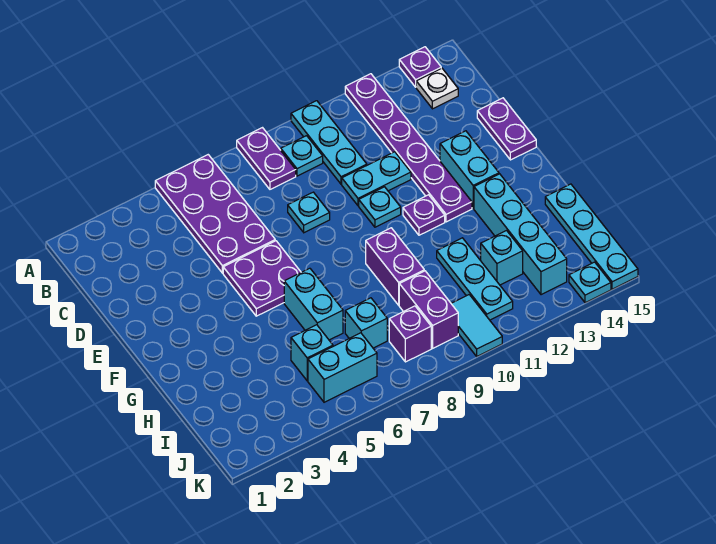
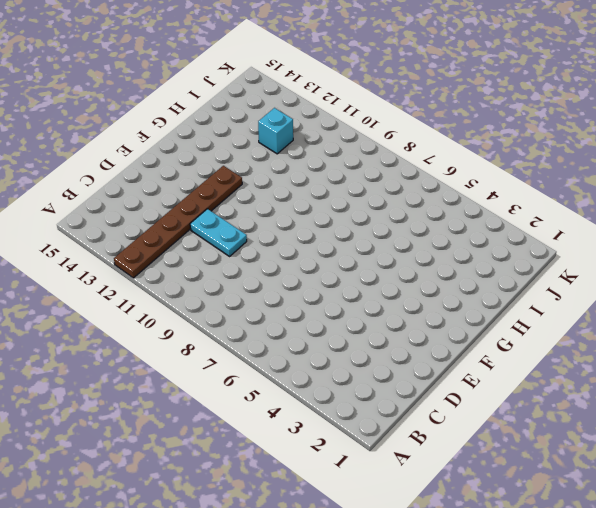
brown 1x6 plate [114,166,242,278] -> purple 1x6 plate [345,74,472,222]
none -> purple 2x4 plate [155,155,275,273]
none -> purple 1x2 plate [237,128,296,189]
none -> cyan 1x3 plate [291,101,367,184]

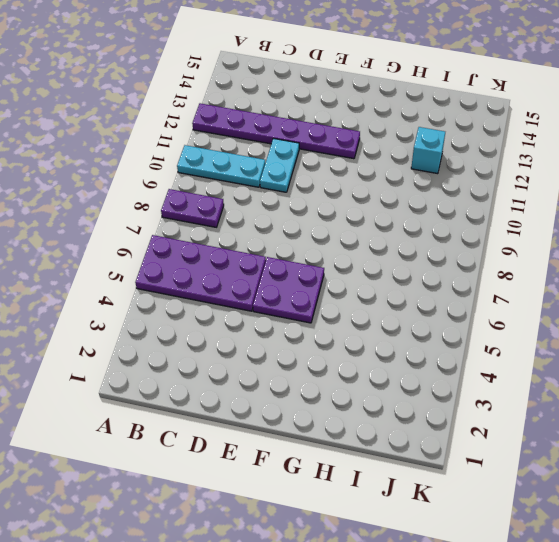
none -> purple 1x1 plate [399,47,441,87]
none -> cyan 1x1 plate [281,136,323,176]
none -> white 1x1 plate [416,68,458,109]

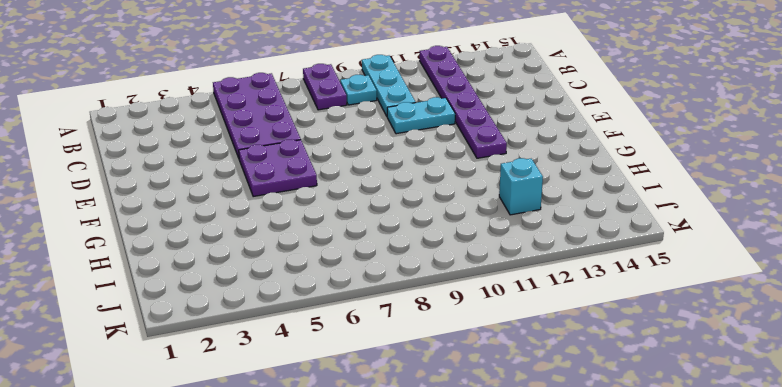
none -> purple 1x1 plate [399,47,441,87]
none -> white 1x1 plate [416,68,458,109]
none -> cyan 1x1 plate [288,192,330,233]

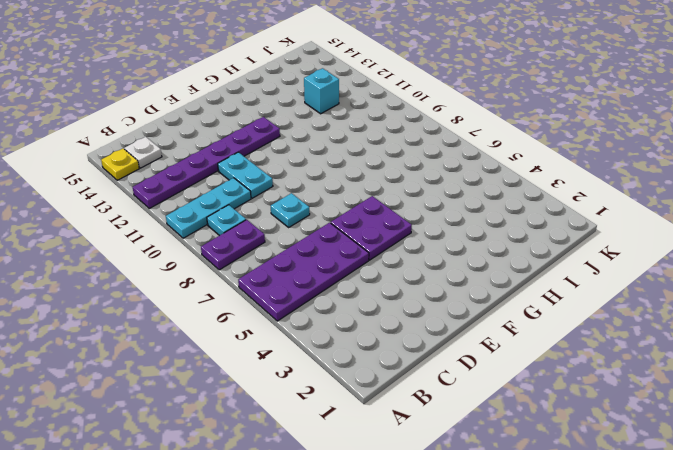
yellow 1x1 plate [101,149,139,180] -> purple 1x1 plate [399,47,441,87]
none -> purple 1x2 plate [477,98,536,160]
none -> cyan 1x1 plate [359,187,401,227]
none -> cyan 1x2 brick [440,131,499,208]

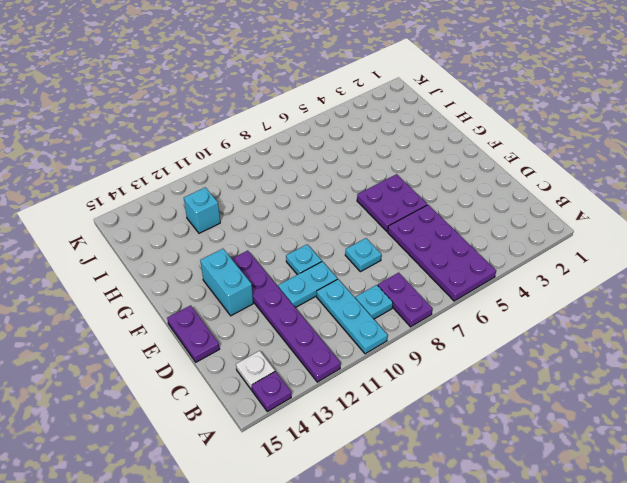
none -> purple 1x1 plate [403,195,445,235]
none -> cyan 1x2 brick [284,268,343,340]
none -> purple 1x2 brick [366,228,424,305]

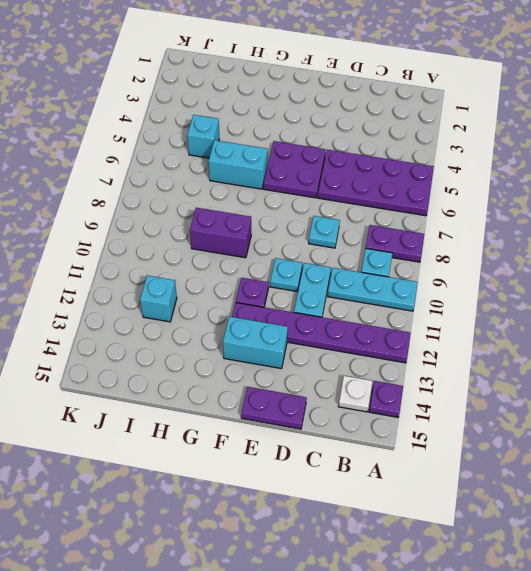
none -> cyan 1x4 brick [474,174,567,295]
none -> cyan 1x3 plate [437,238,513,320]
none -> cyan 1x4 plate [545,184,638,289]

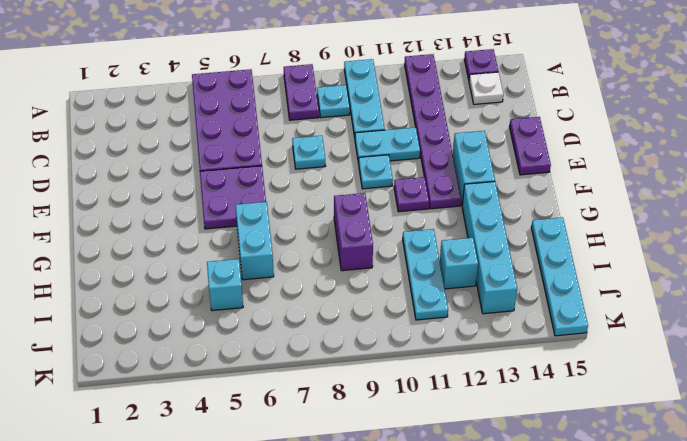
none -> cyan 1x1 brick [345,298,387,348]
none -> purple 1x2 brick [399,271,458,348]
none -> cyan 1x2 brick [308,333,377,402]

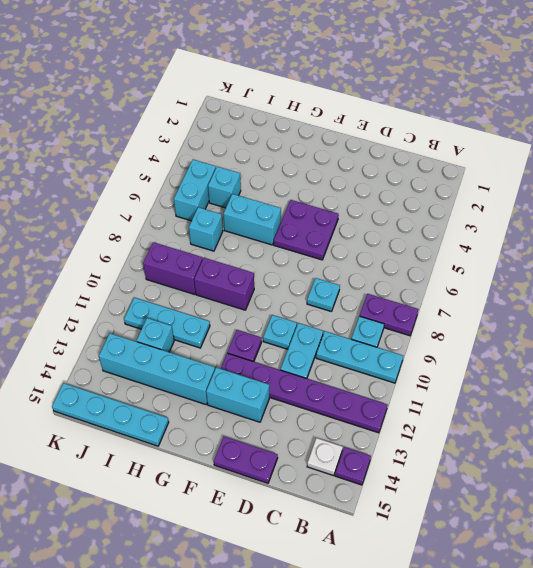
none -> purple 2x4 plate [155,155,275,273]
none -> purple 1x1 brick [389,306,431,362]
none -> cyan 1x2 tile [451,295,502,356]

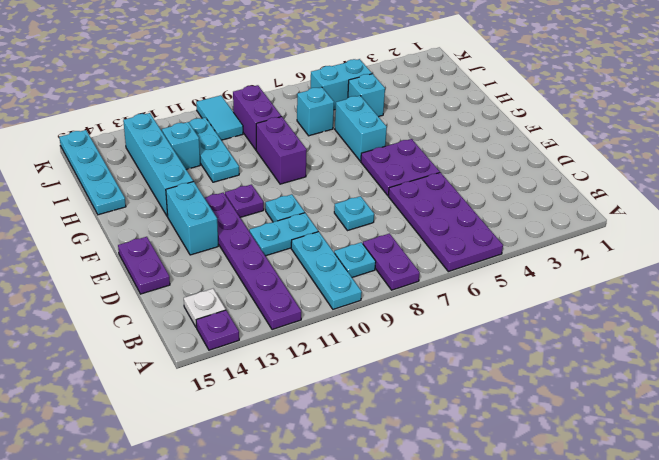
none -> purple 1x1 brick [389,306,431,362]
none -> cyan 1x1 plate [569,262,611,303]

